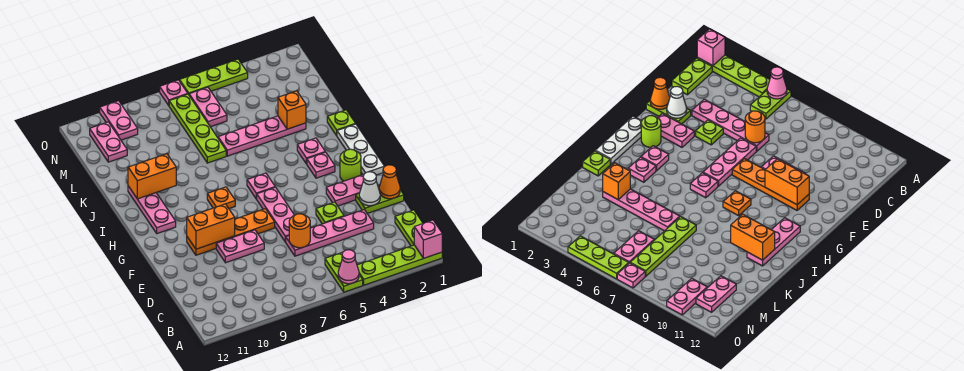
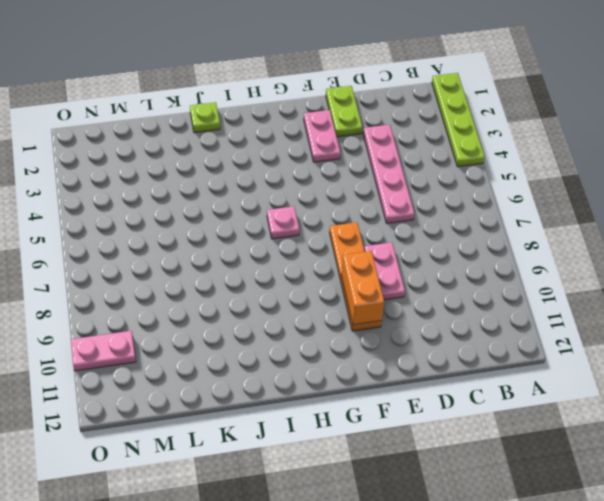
none -> lime 1x2 plate [325,252,363,292]
none -> lime 1x2 plate [395,210,423,246]
none -> lime 1x1 plate [316,202,344,224]
none -> pink 1x3 plate [257,187,294,242]

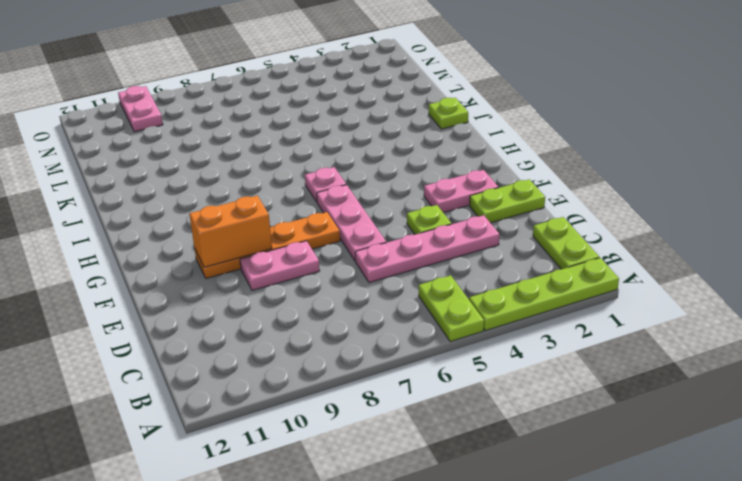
none -> white 1x3 plate [337,124,385,175]
none -> lime 1x1 round brick [340,149,361,181]
none -> pink 1x1 plate [307,152,335,178]
none -> orange 1x1 plate [207,187,235,208]

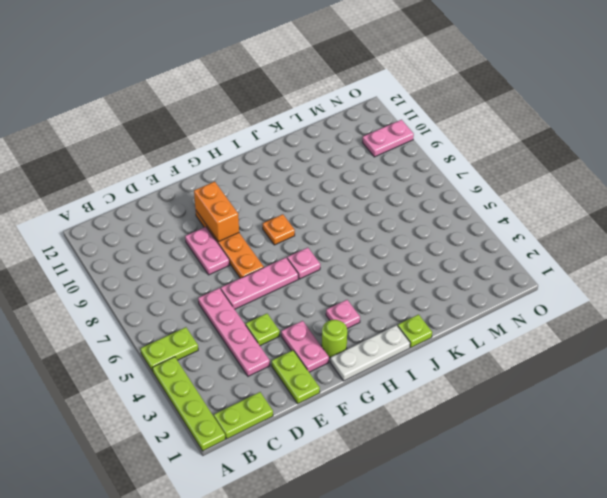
none -> pink 1x3 plate [128,186,176,234]
none -> pink 1x1 plate [297,138,325,164]
none -> pink 1x4 plate [218,116,306,156]
none -> lime 1x4 plate [169,94,226,163]

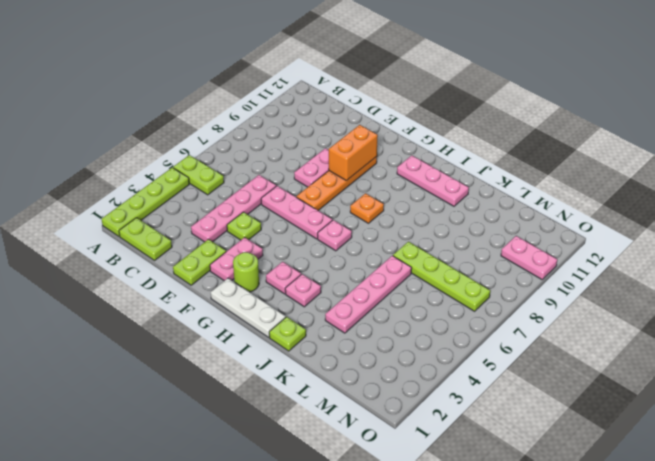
none -> pink 1x2 plate [189,87,227,127]
none -> pink 1x2 plate [90,122,127,162]
none -> lime 1x3 plate [180,59,248,94]
none -> pink 1x1 plate [160,80,188,105]

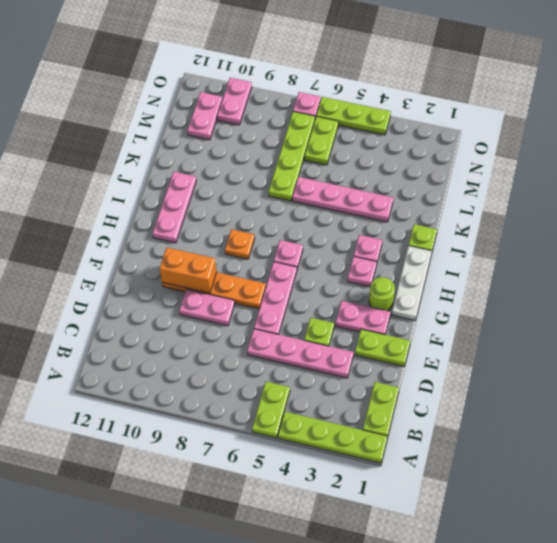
lime 1x2 plate [305,116,338,165] -> pink 1x2 plate [189,87,227,127]
none -> pink 1x1 brick [414,220,442,258]
none -> pink 1x1 cone [338,250,359,284]
none -> orange 1x1 round brick [289,214,310,248]
none -> orange 1x1 cone [379,165,400,199]

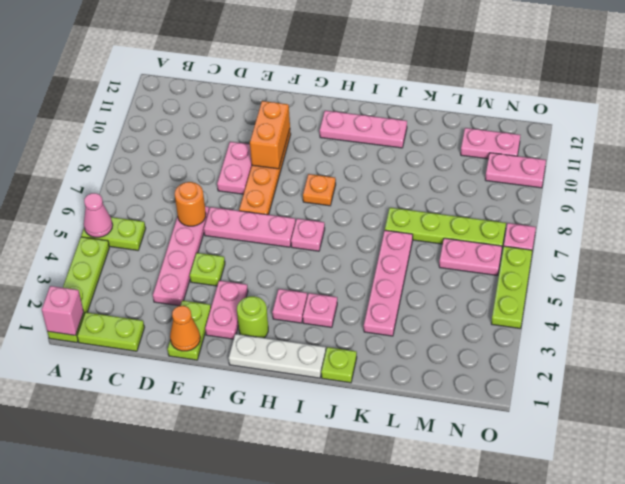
none -> white 1x1 cone [359,172,380,206]
none -> orange 1x2 brick [128,154,176,199]
none -> orange 1x1 brick [278,91,306,129]

